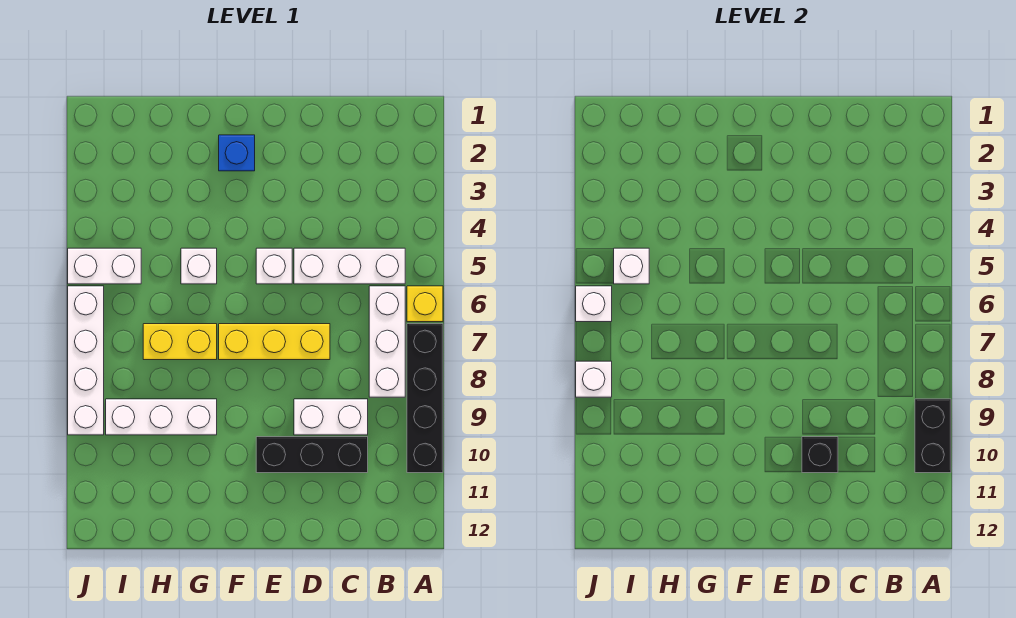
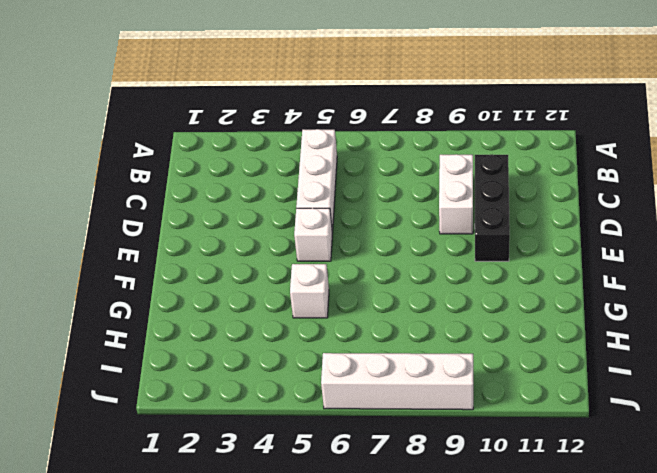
none -> yellow 1x1 brick [407,286,443,322]
none -> black 1x4 brick [407,324,443,473]
none -> white 1x3 brick [369,286,405,397]

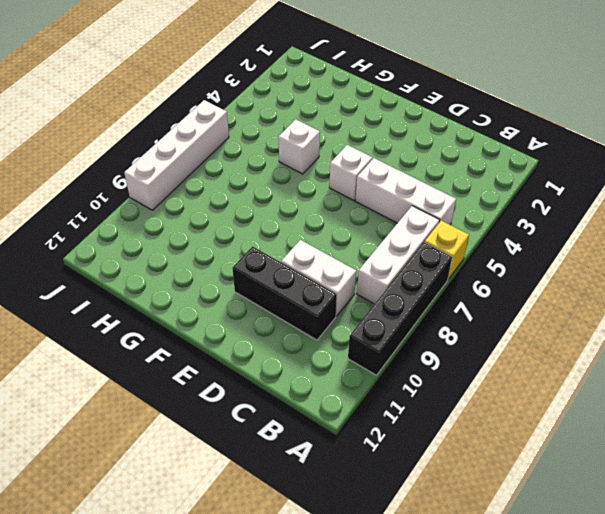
none -> yellow 1x3 brick [219,324,330,360]
none -> blue 1x1 brick [219,135,255,171]
none -> yellow 1x2 brick [143,324,217,360]

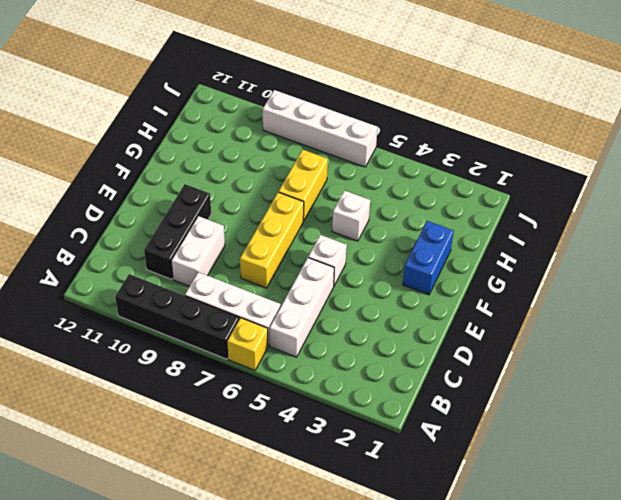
blue 1x2 brick [403,221,454,295] -> blue 1x1 brick [219,135,255,171]
none -> white 1x3 brick [106,399,217,435]
none -> white 1x2 brick [68,248,141,284]
none -> black 1x2 brick [915,399,951,473]

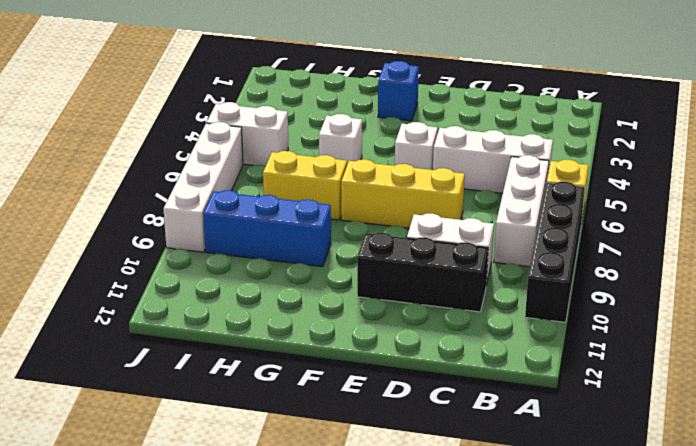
blue 1x3 brick [203,190,331,267] -> white 1x3 brick [106,399,217,435]
none -> black 1x2 brick [915,399,951,473]
none -> black 1x1 brick [802,437,838,473]
none -> white 1x1 brick [614,248,649,284]

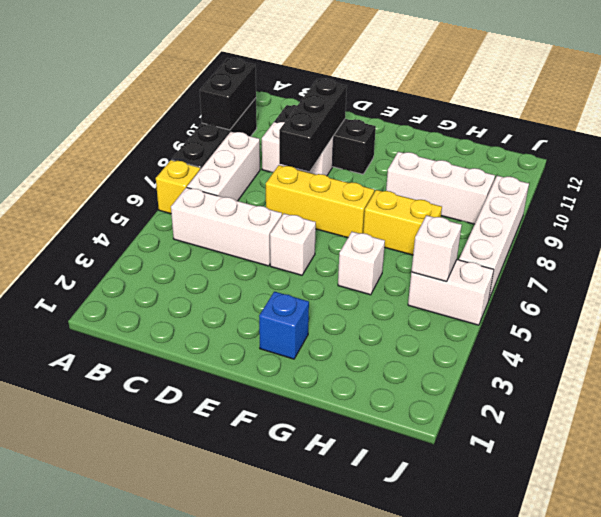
black 1x3 brick [279,79,347,171] -> black 1x1 brick [802,437,838,473]
none -> white 1x1 brick [576,286,612,322]
none -> white 1x1 brick [576,361,612,397]

